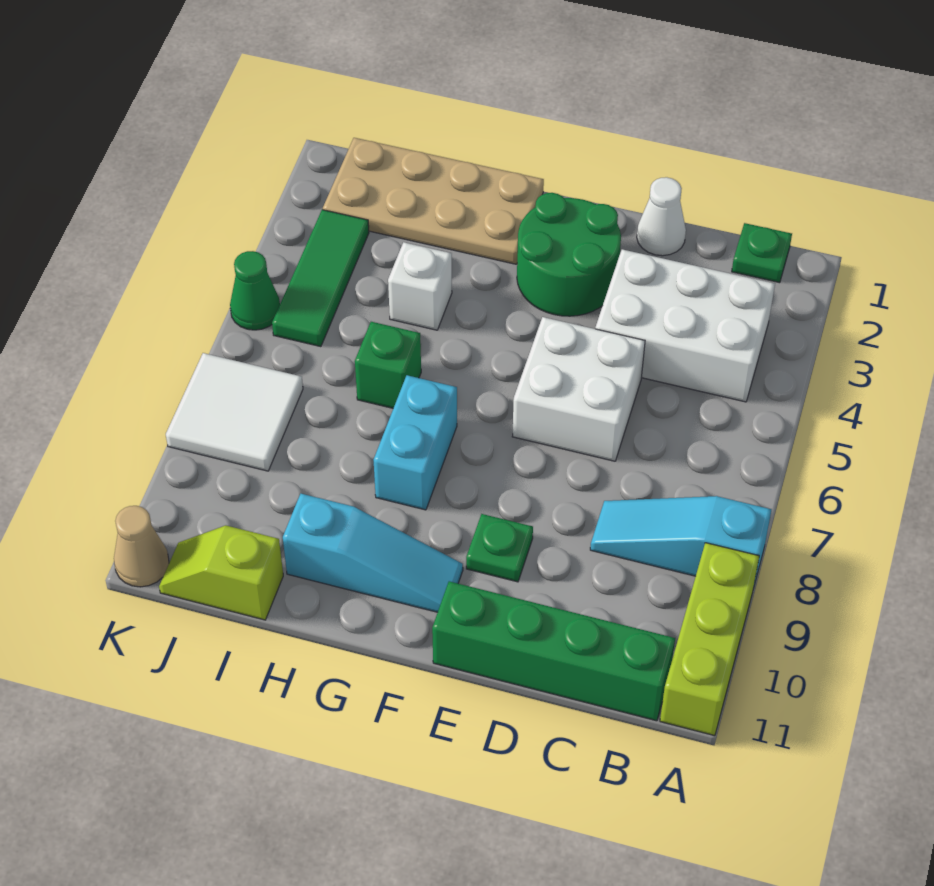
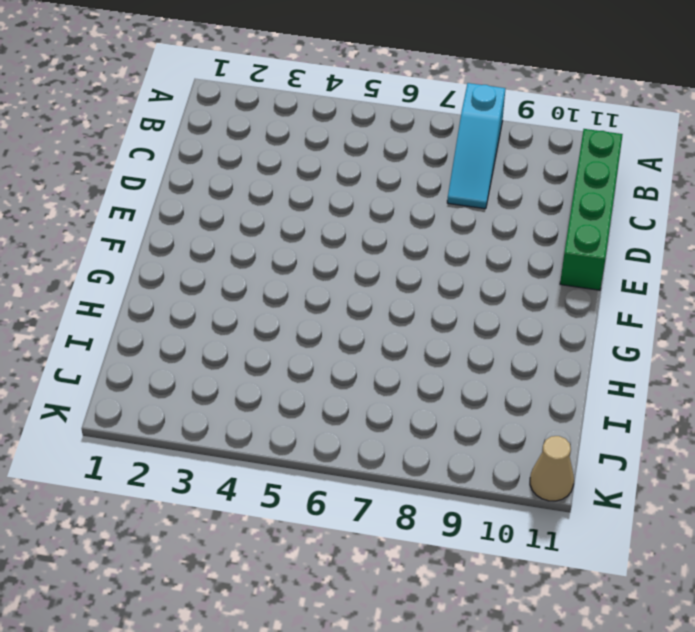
none -> lime 1x3 brick [660,543,759,736]
none -> green 1x1 plate [732,223,792,283]
none -> white 2x3 brick [595,249,775,402]

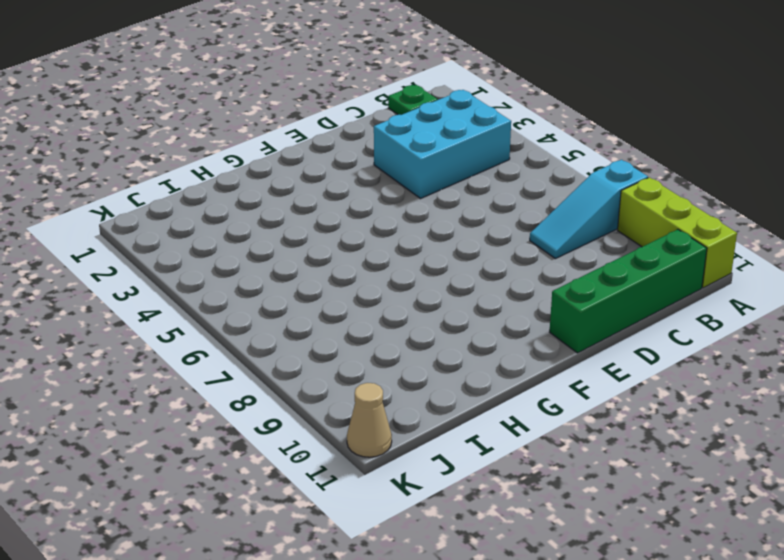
cyan 2x3 brick [374,90,511,198] -> white 2x3 brick [595,249,775,402]
none -> white 1x1 cone [637,177,686,256]
none -> white 2x2 brick [512,317,645,461]
none -> green 2x2 round brick [517,193,621,316]

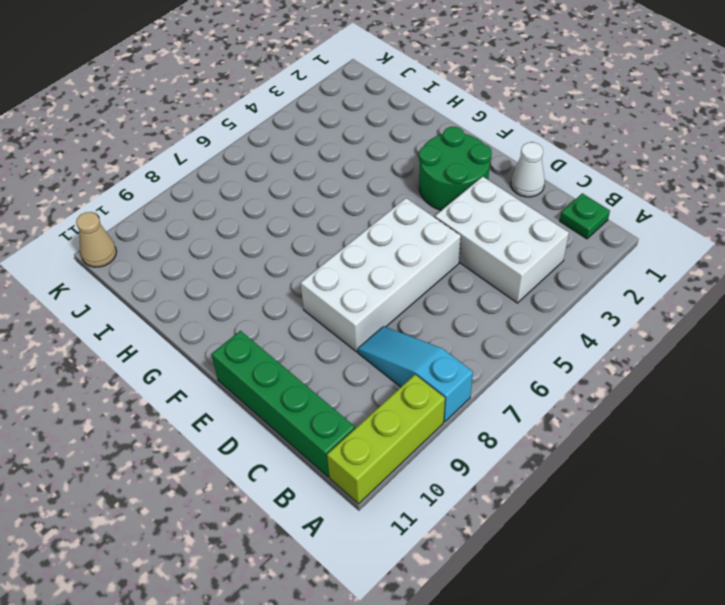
white 2x4 brick [300,198,461,352] -> white 2x2 brick [512,317,645,461]
none -> green 1x1 plate [466,514,533,582]
none -> cyan 1x3 slope [283,494,463,612]
none -> tan 2x4 plate [323,138,544,264]

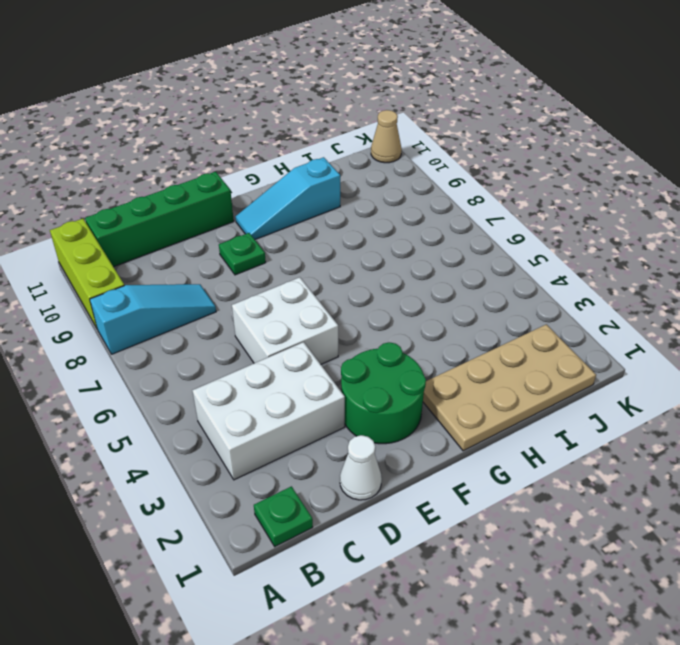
none -> cyan 1x2 brick [374,375,457,510]
none -> white 1x1 brick [388,242,452,330]
none -> green 1x1 brick [355,322,421,408]

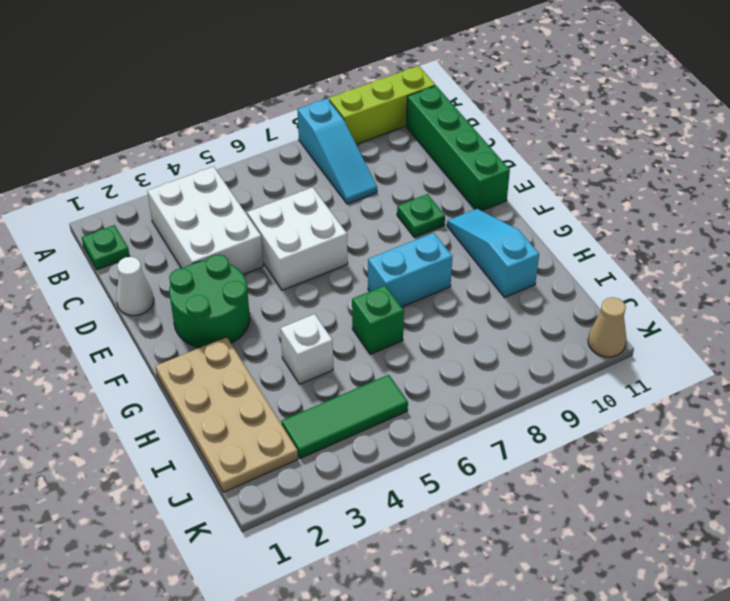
none -> lime 1x2 slope [159,525,283,620]
none -> white 2x2 tile [166,353,303,471]
none -> green 1x1 cone [230,251,280,330]

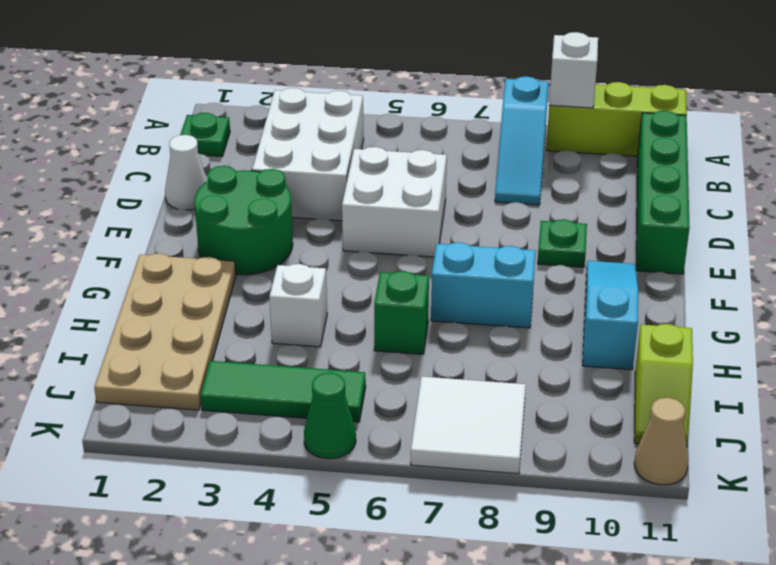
white 1x1 brick [549,32,598,108] -> none

